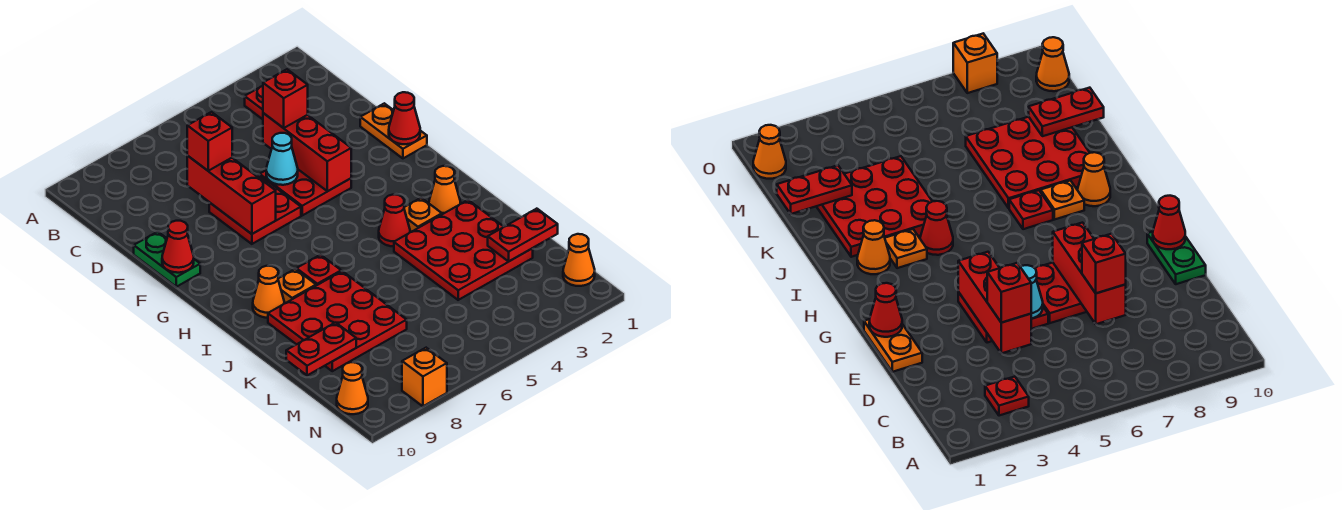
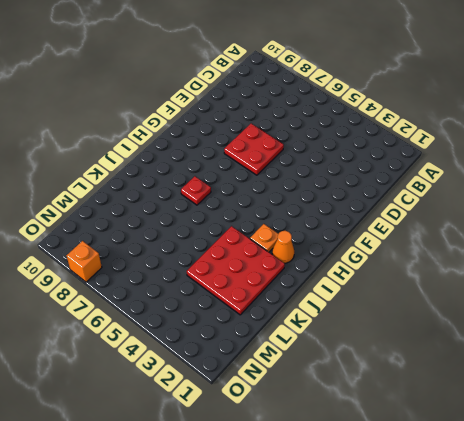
none -> red 1x1 plate [245,86,263,119]
none -> orange 1x2 plate [360,103,427,158]
none -> red 2x2 plate [260,170,351,215]

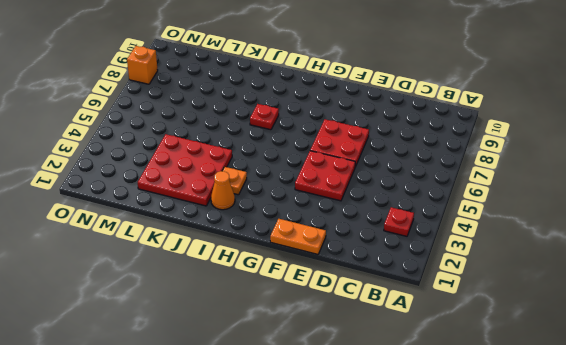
none -> green 1x2 plate [134,232,200,287]
none -> red 1x1 cone [379,195,410,246]
none -> orange 1x1 plate [278,269,316,303]

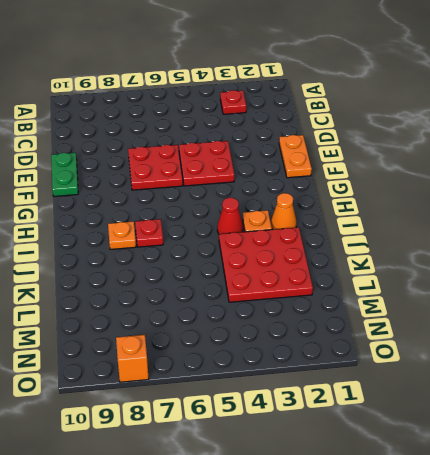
none -> orange 1x1 cone [253,266,284,318]
none -> red 3x3 plate [268,271,407,371]
none -> orange 1x1 cone [563,234,595,286]

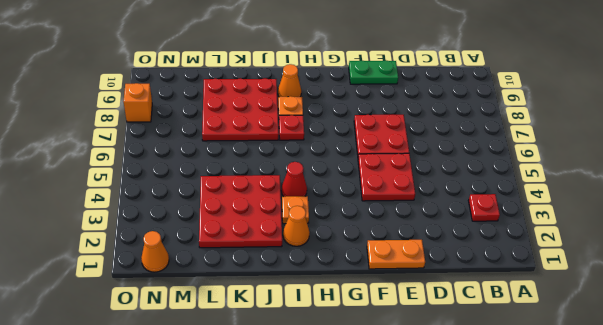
none -> orange 1x1 cone [337,362,368,414]
none -> red 1x3 brick [263,113,351,191]
none -> red 1x3 brick [187,156,276,234]

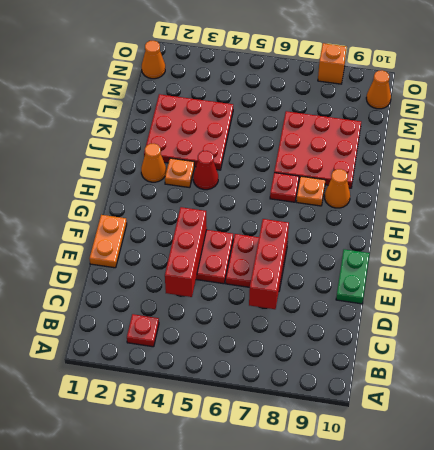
none -> cyan 1x1 cone [266,133,298,185]
none -> red 1x1 cone [389,92,420,144]
none -> red 1x1 cone [162,221,194,273]

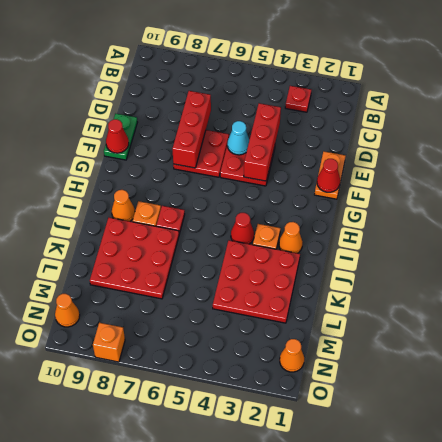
none -> red 1x2 plate [488,209,558,261]
none -> red 1x2 plate [286,323,356,375]
none -> red 1x1 brick [263,69,308,128]

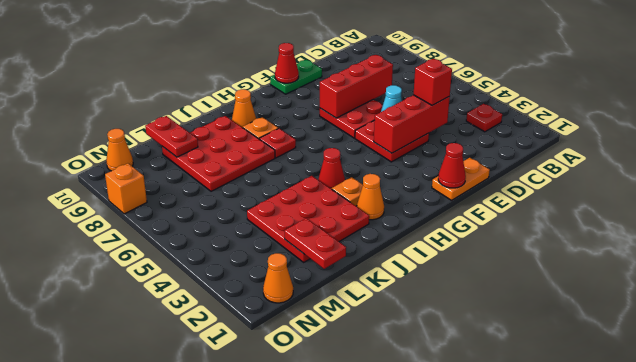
none -> red 1x1 brick [187,112,232,171]

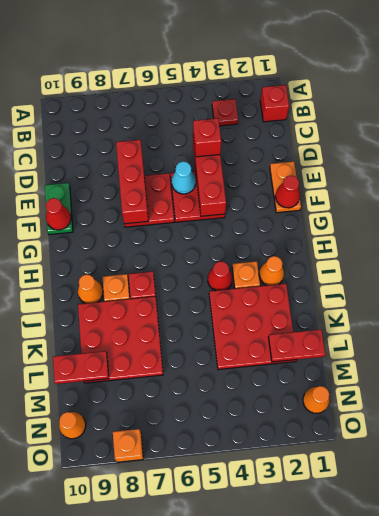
red 1x1 brick [260,85,289,122] -> red 1x1 brick moved to [187,112,232,171]

